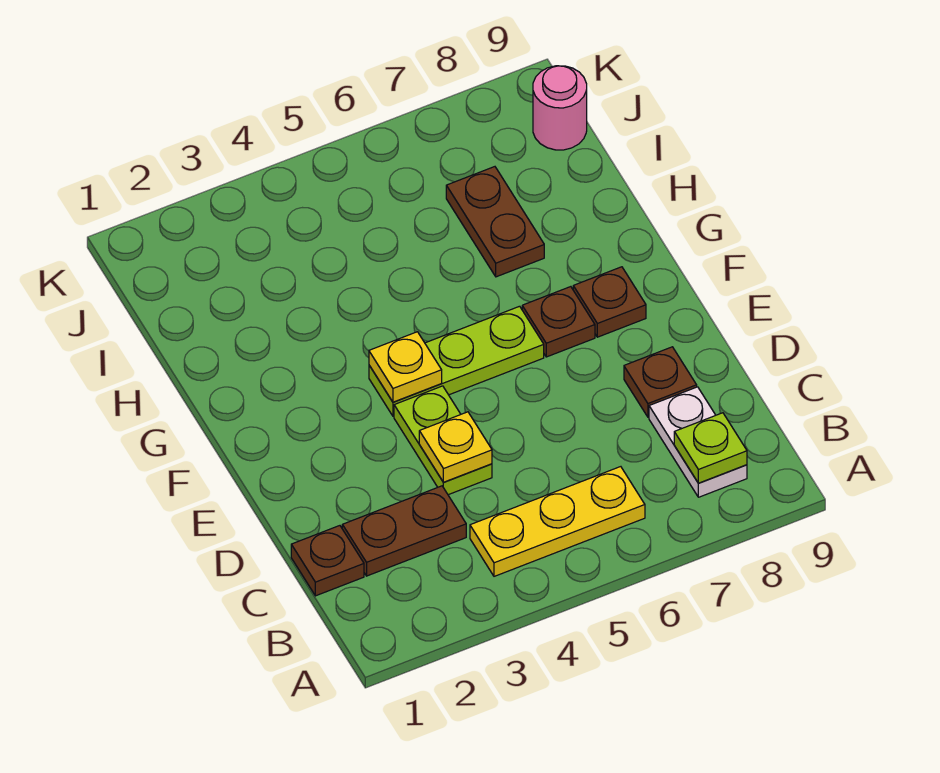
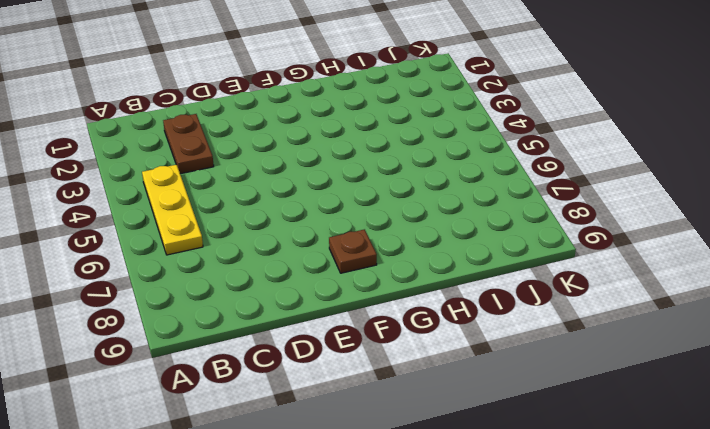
none -> white 1x2 plate [649,387,747,497]
none -> brown 1x1 plate [291,526,364,596]
none -> lime 1x2 plate [394,386,492,495]

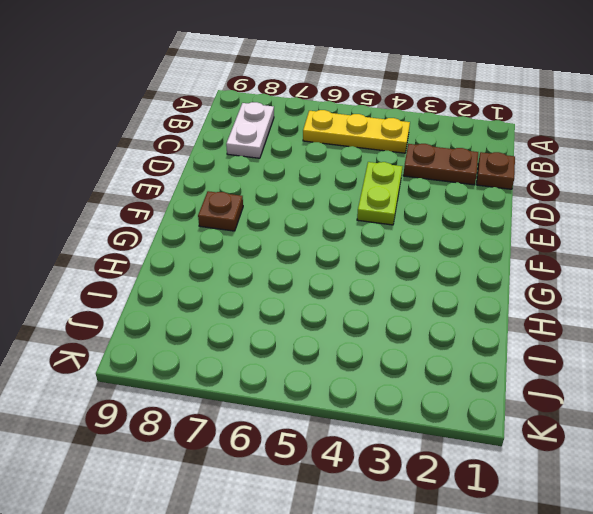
none -> brown 1x1 plate [624,347,697,417]
none -> lime 1x3 plate [369,306,544,416]
none -> brown 1x1 plate [522,287,595,357]

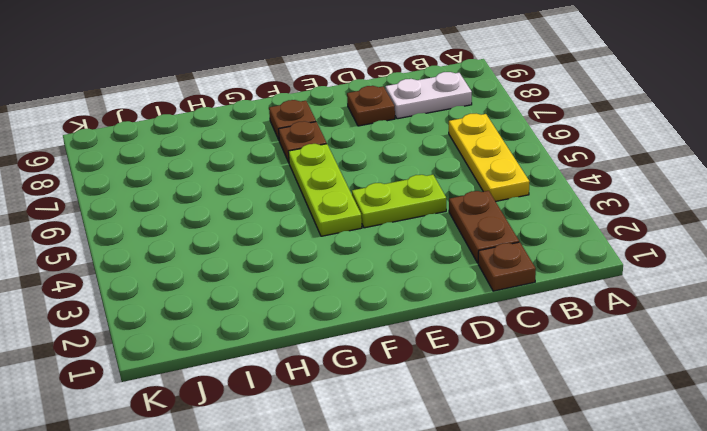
none -> brown 1x2 plate [446,167,544,277]
none -> pink 1x1 round brick [533,66,587,150]
none -> lime 1x1 plate [674,413,747,483]

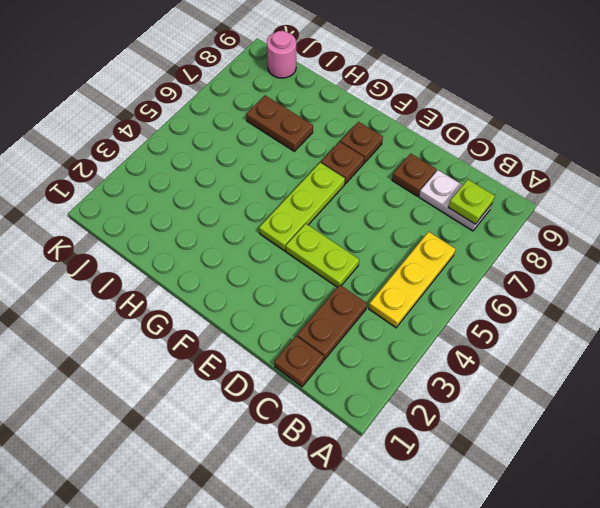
none -> yellow 1x1 plate [419,412,492,482]
none -> yellow 1x1 plate [369,332,442,402]

